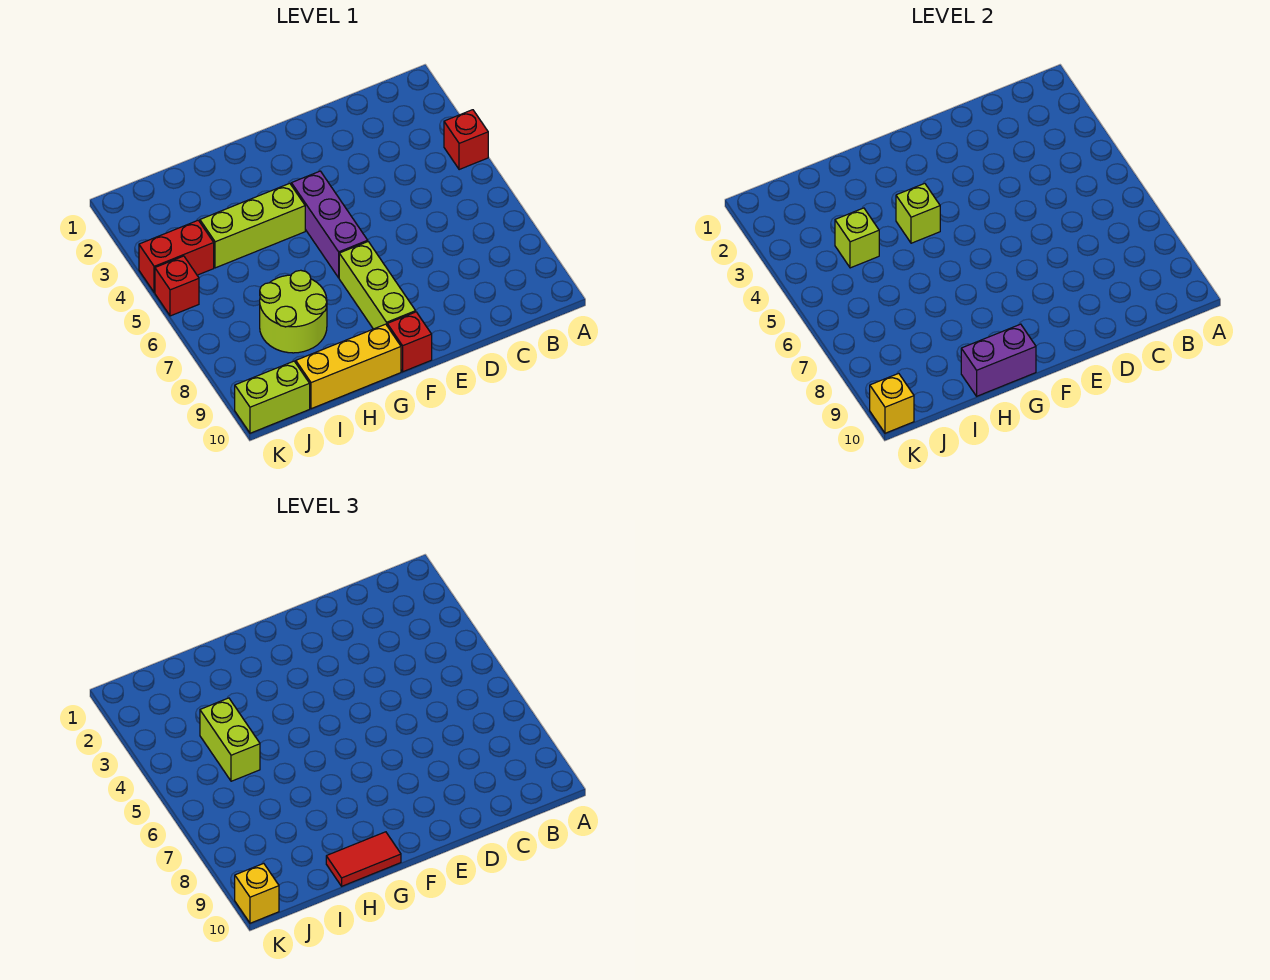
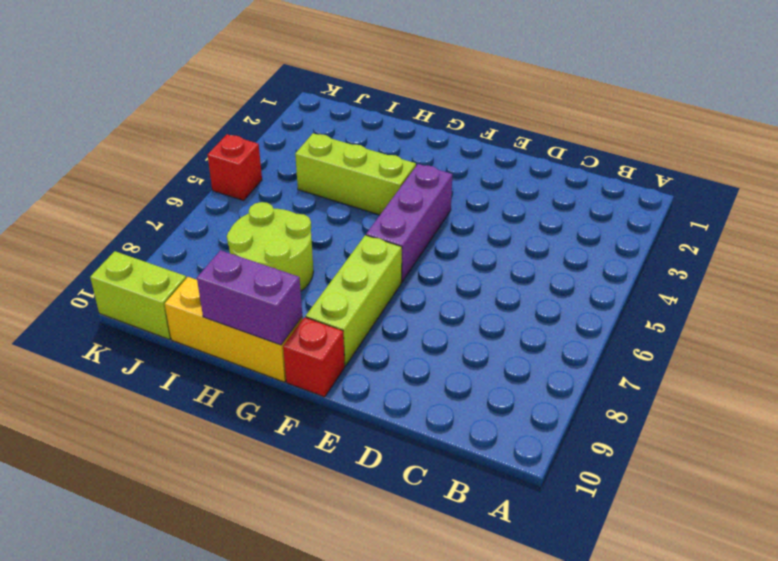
none -> red 1x1 brick [444,110,488,170]
none -> red 1x2 brick [139,220,214,292]
none -> lime 1x1 brick [896,183,940,243]

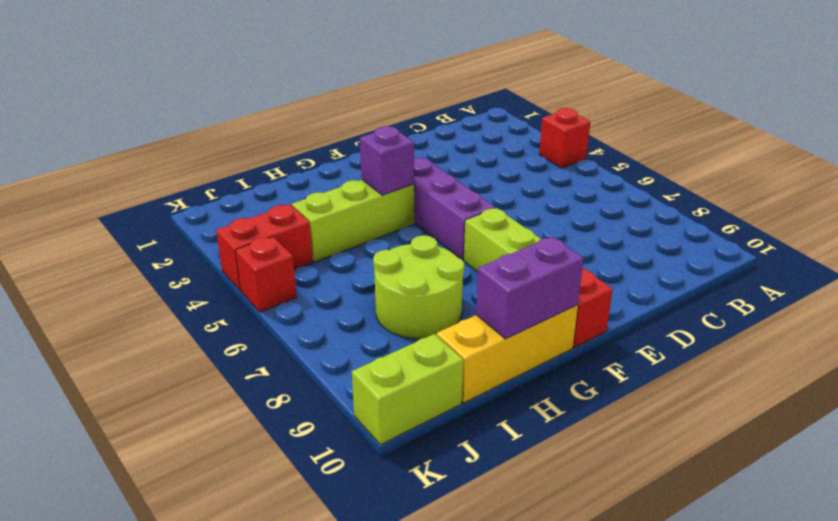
purple 1x1 brick [360,126,414,195] -> lime 1x1 brick [896,183,940,243]
none -> lime 1x1 brick [835,208,879,268]
none -> yellow 1x1 brick [870,373,914,433]
none -> red 1x2 tile [326,832,401,886]

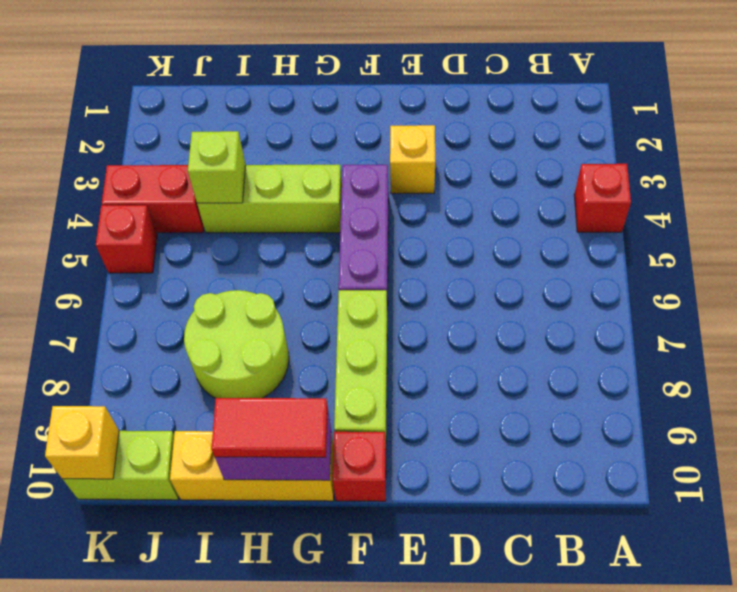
yellow 1x1 brick [390,125,435,193] -> yellow 1x1 brick moved to [235,863,279,923]
none -> lime 1x1 brick [896,183,940,243]
none -> lime 1x2 brick [200,698,260,781]

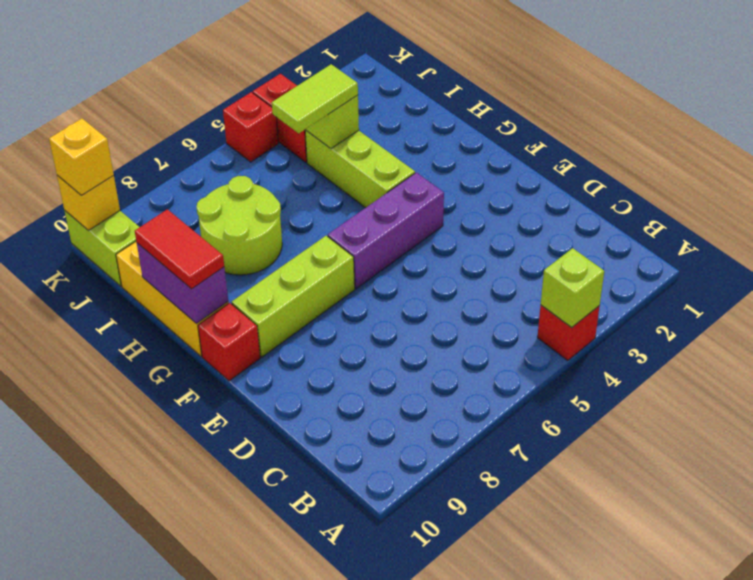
lime 1x1 brick [541,248,604,328] -> lime 1x1 brick moved to [896,183,940,243]
lime 1x2 tile [272,64,358,133] -> lime 1x2 brick [200,698,260,781]

